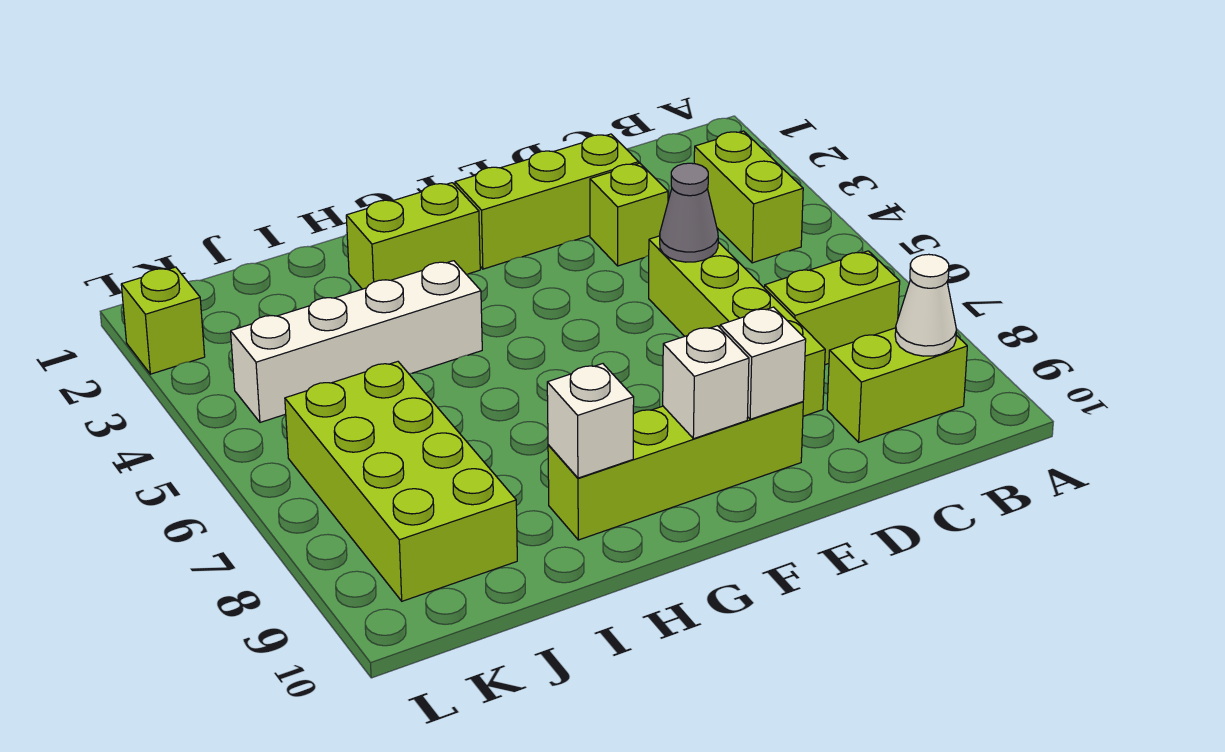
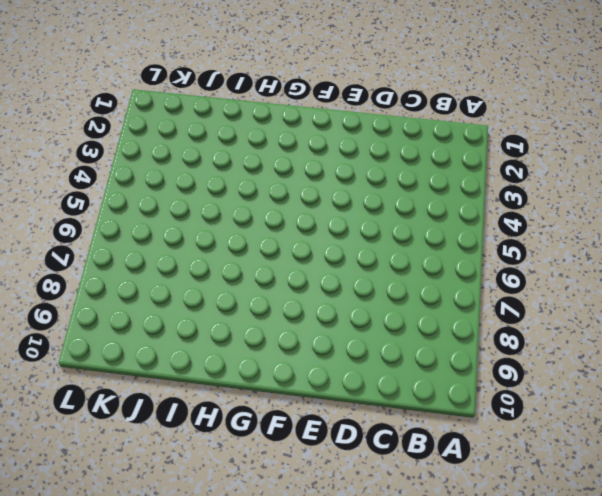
none -> lime 1x2 brick [694,131,803,263]
none -> lime 1x2 brick [764,251,900,365]
none -> lime 1x2 brick [827,328,967,442]

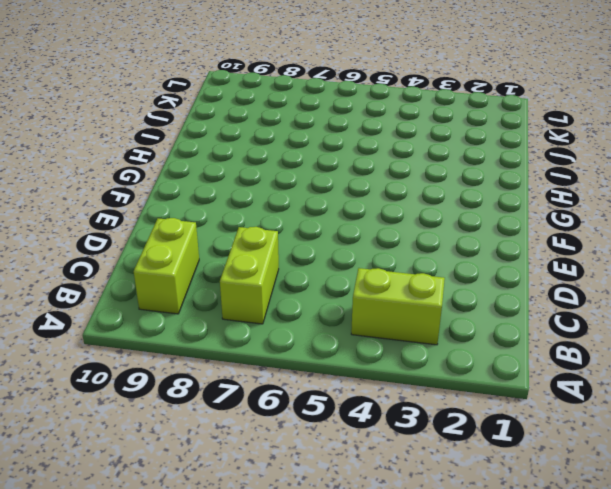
none -> lime 1x3 brick [455,134,639,269]
none -> lime 1x1 brick [590,163,668,266]
none -> lime 1x4 brick [649,236,825,416]

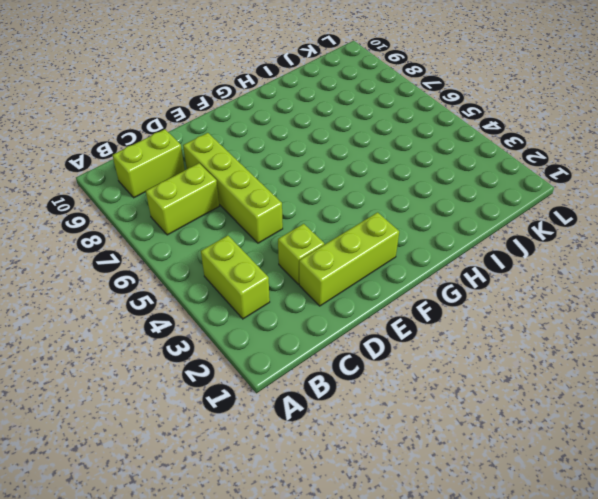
none -> lime 1x4 brick [548,402,803,540]
none -> lime 1x2 brick [346,183,480,289]
none -> white 1x4 brick [231,261,482,422]

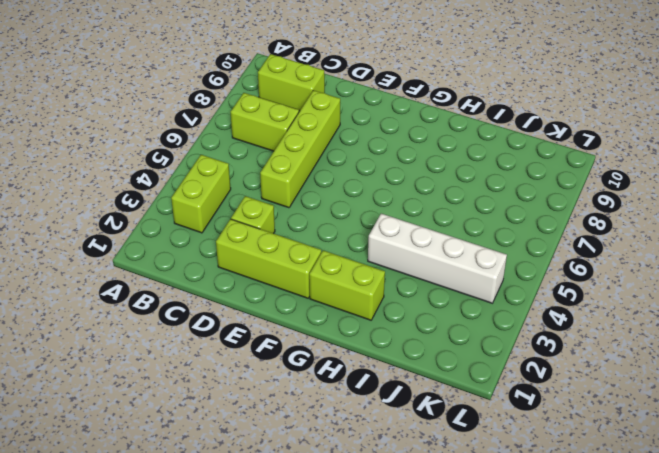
none -> lime 1x4 brick [548,402,803,540]
none -> lime 2x4 brick [285,362,517,601]
none -> lime 1x1 brick [121,267,205,374]

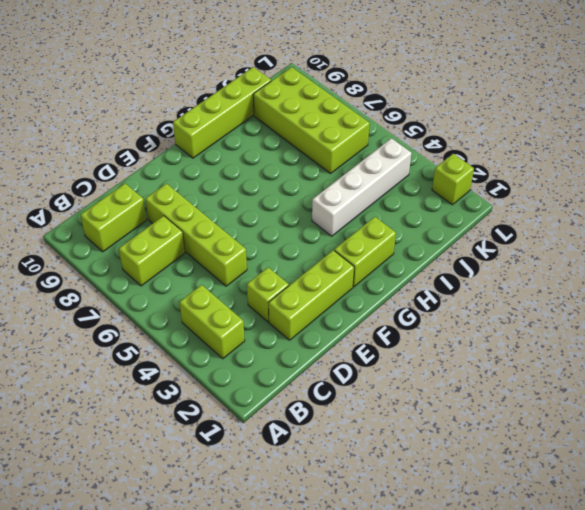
lime 1x4 brick [173,67,271,158] -> lime 1x4 brick moved to [548,402,803,540]
none -> white 1x1 cone [895,254,956,356]
none -> grey 1x1 cone [660,163,718,262]
none -> white 1x1 brick [720,307,806,419]

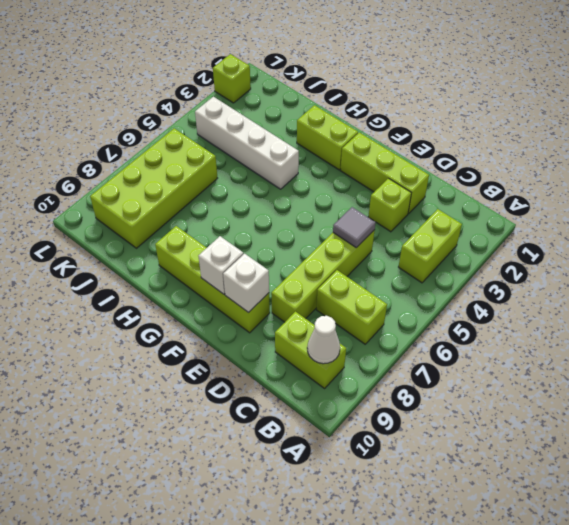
grey 1x1 tile [333,207,376,248] -> grey 1x1 cone [660,163,718,262]
none -> white 1x1 brick [547,364,634,478]

